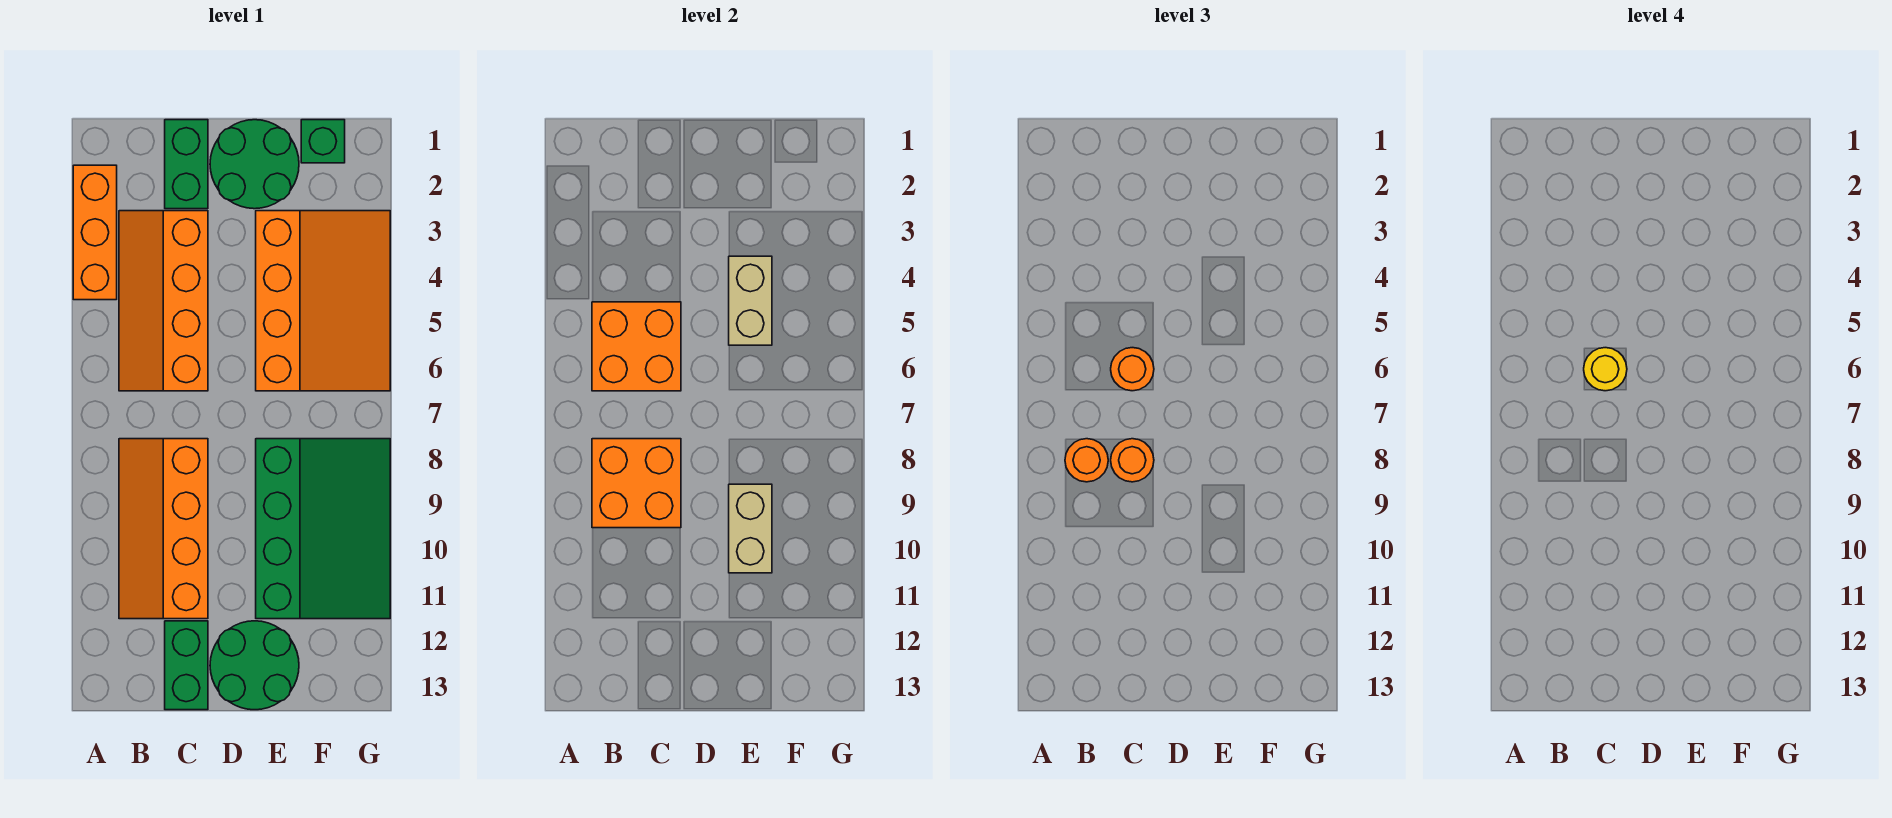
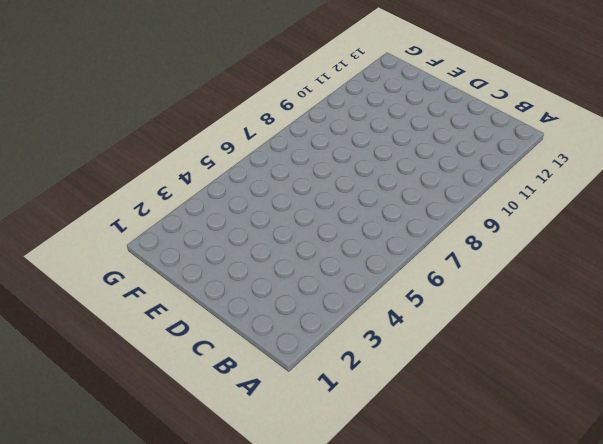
none -> orange 1x3 brick [73,165,117,300]
none -> orange 2x4 slope [119,211,208,391]
none -> orange 2x4 slope [119,439,208,619]

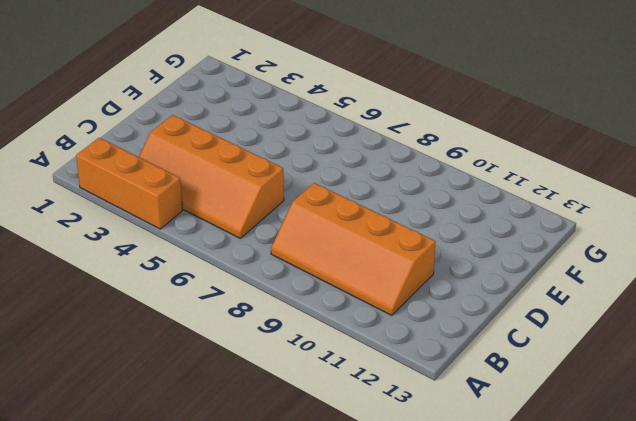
none -> green 1x2 brick [165,120,208,209]
none -> green 1x2 brick [165,621,208,710]
none -> green 2x2 round brick [210,120,299,209]

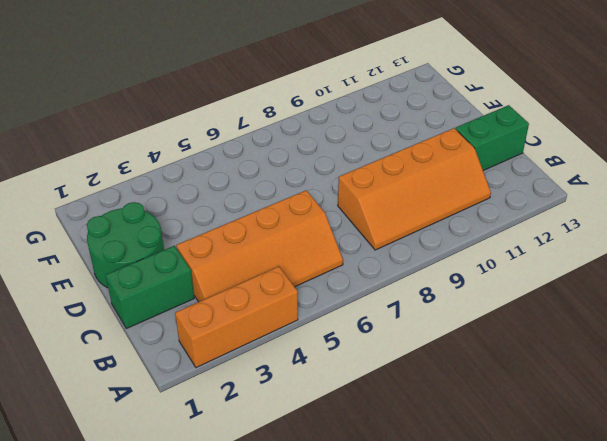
none -> green 2x2 round brick [210,621,299,710]
none -> orange 3x4 slope [256,211,390,391]
none -> green 3x4 slope [256,439,390,619]

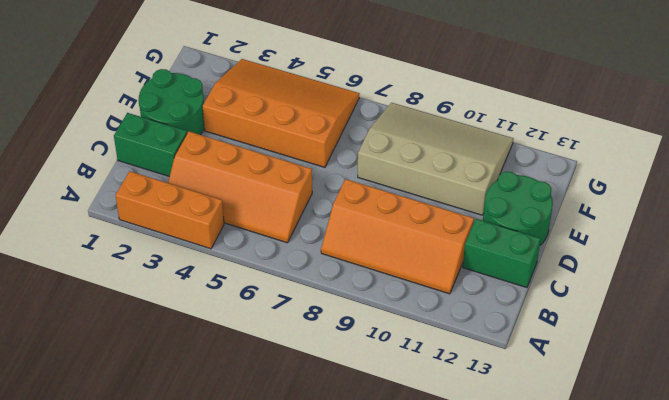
tan 3x4 slope [358,103,513,215] -> green 3x4 slope [256,439,390,619]
none -> green 1x1 brick [301,120,345,163]
none -> orange 2x2 brick [592,302,681,391]
none -> orange 2x2 brick [592,439,681,528]

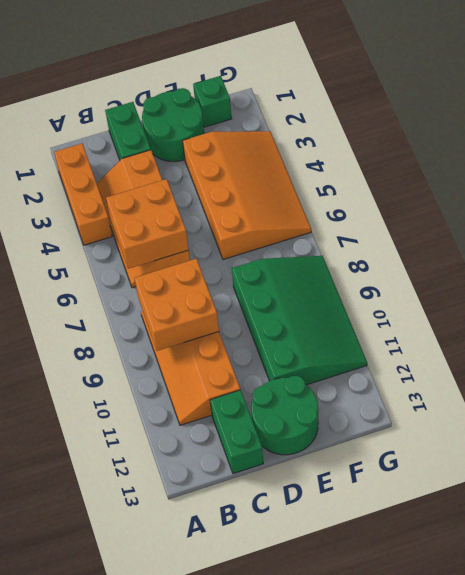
none -> tan 1x2 brick [729,256,772,345]
none -> tan 1x2 brick [729,484,772,573]
none -> orange 1x1 round brick [1065,439,1108,482]

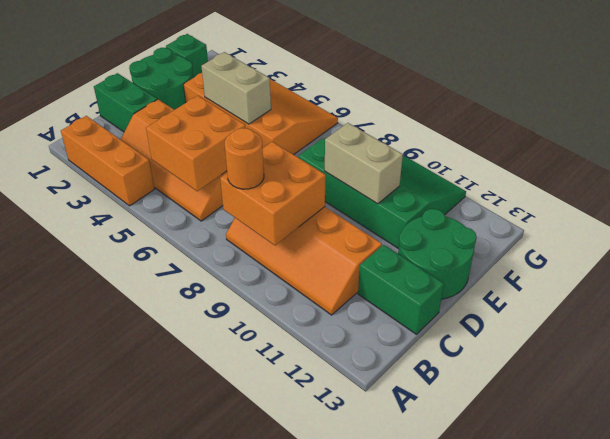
none -> orange 1x1 round brick [1111,348,1154,391]
none -> orange 1x1 round brick [1111,439,1154,482]
none -> yellow 1x1 round brick [1584,348,1627,391]

